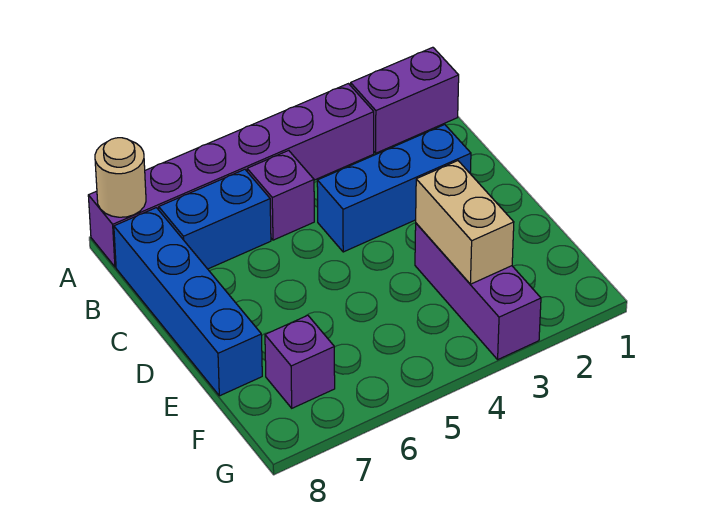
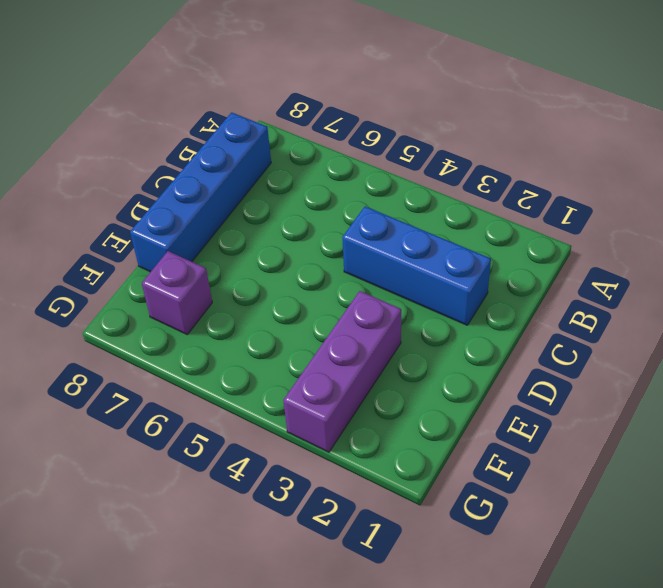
none -> purple 1x2 brick [351,47,459,153]
none -> purple 1x6 brick [88,84,374,267]

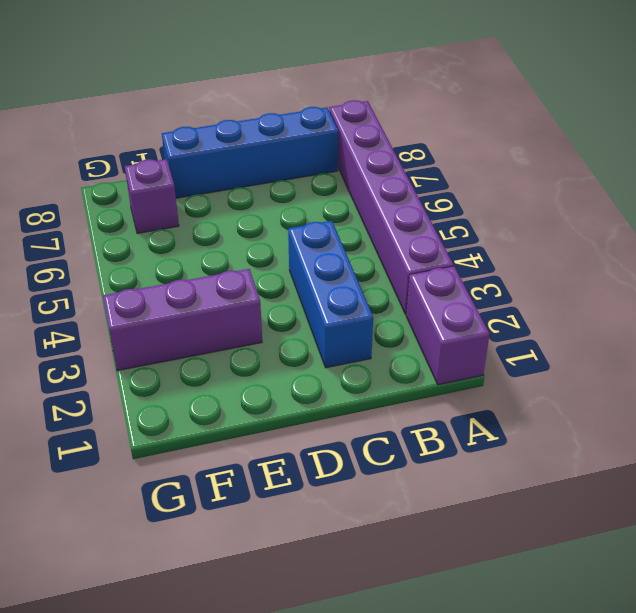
none -> purple 1x1 brick [247,150,314,240]
none -> blue 1x2 brick [159,169,271,269]

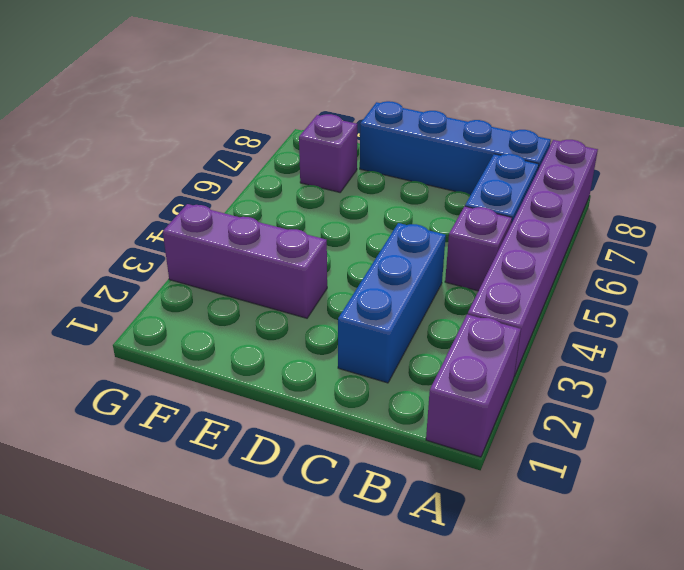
none -> tan 1x1 round brick [95,138,146,217]
none -> tan 1x2 brick [416,161,514,284]

